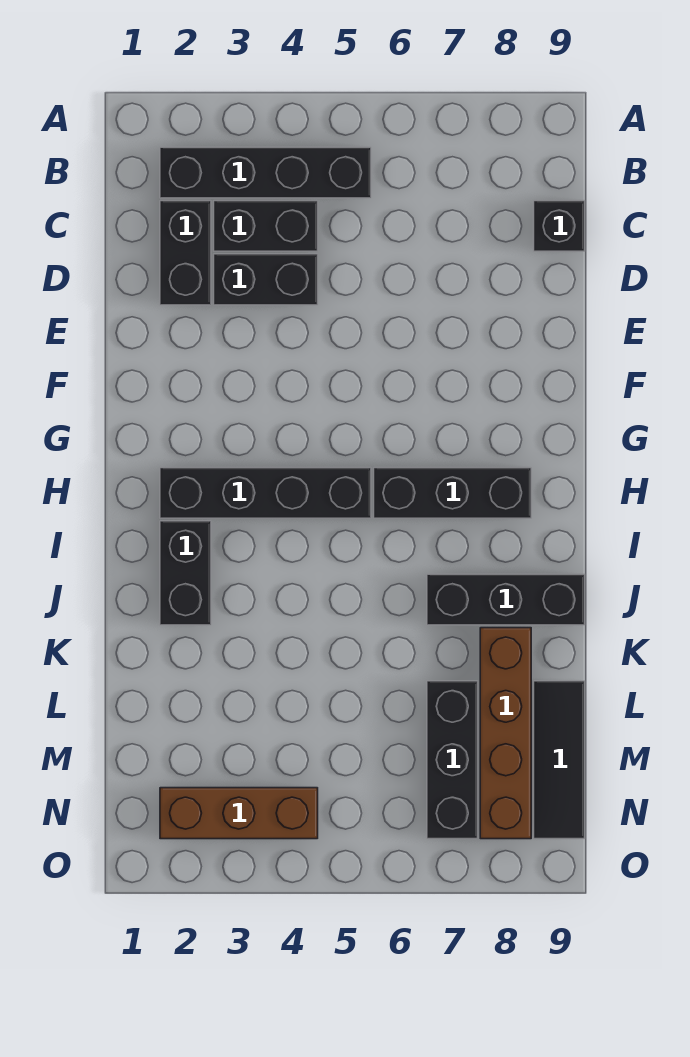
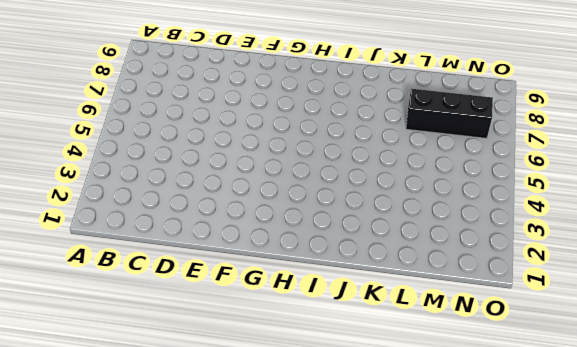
none -> black 1x4 brick [160,147,371,198]
none -> black 1x2 brick [160,201,211,305]
none -> black 1x2 brick [214,201,318,251]

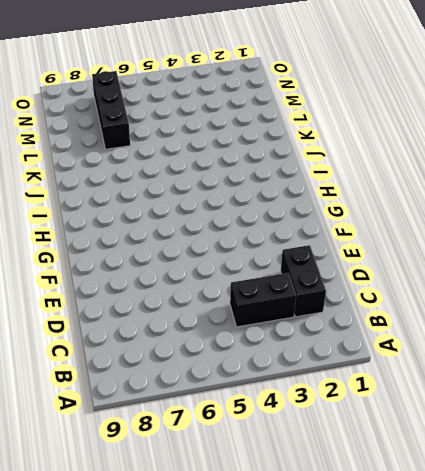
none -> black 1x4 brick [160,147,371,198]
none -> black 1x1 brick [534,201,585,251]
none -> black 1x2 brick [214,254,318,305]

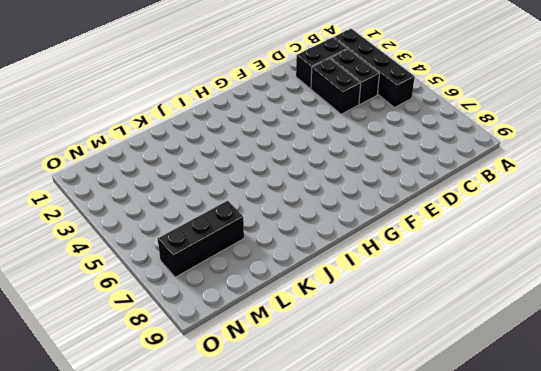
none -> black 1x1 brick [534,201,585,251]
none -> black 1x4 brick [160,468,371,518]
none -> black 1x3 brick [374,468,531,518]

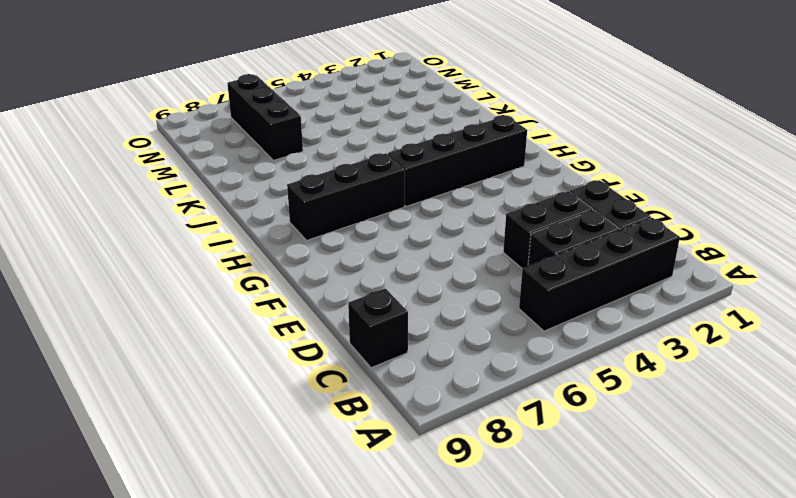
none -> black 1x2 brick [160,521,211,625]
none -> black 1x3 brick [427,574,585,625]
none -> brown 1x4 brick [480,628,531,839]

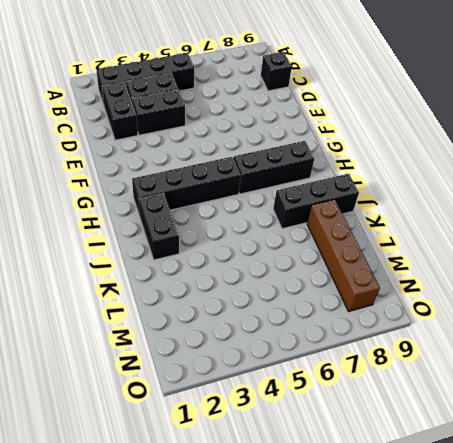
none -> black 1x3 brick [427,681,478,839]
none -> black 1x3 tile [534,681,585,839]
none -> brown 1x3 brick [160,788,318,839]

